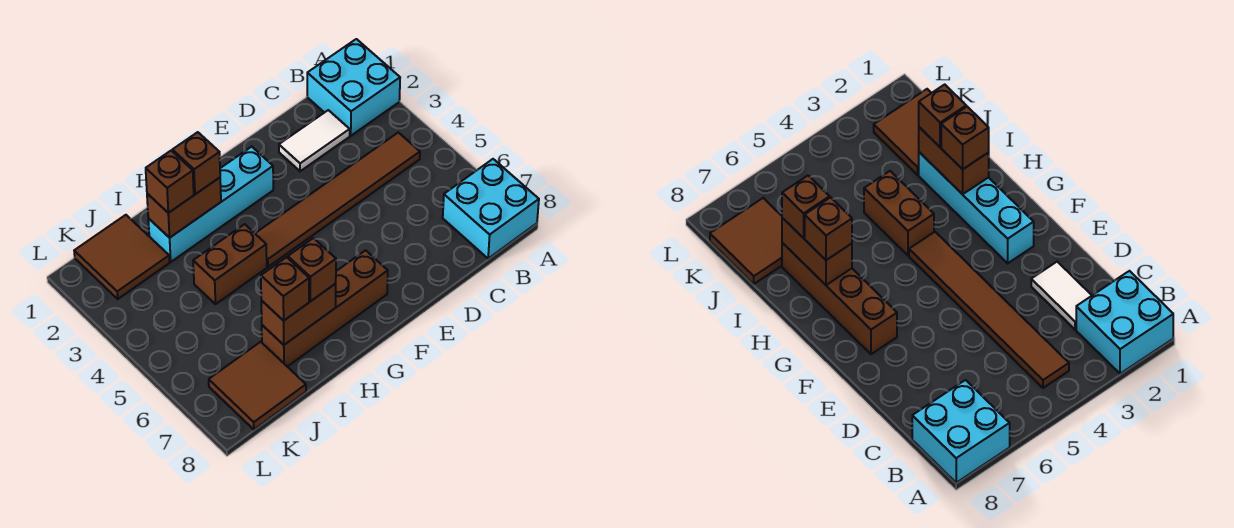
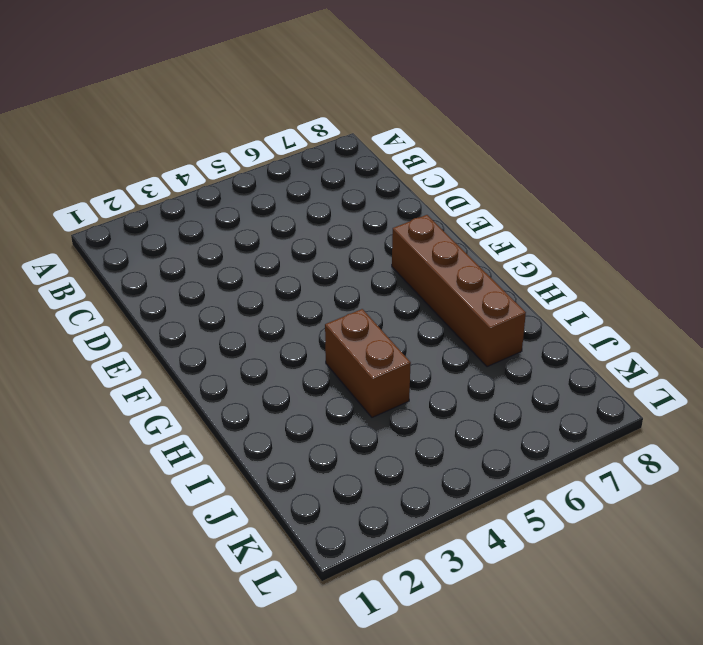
none -> cyan 2x2 brick [307,39,400,136]
none -> cyan 2x2 brick [443,159,539,259]
none -> brown 1x6 tile [255,132,420,267]

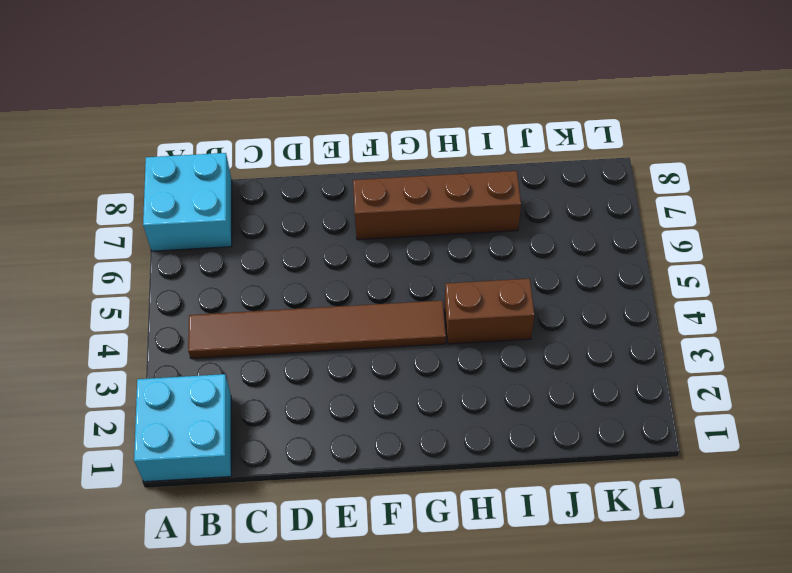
none -> white 1x2 tile [279,110,350,171]
none -> cyan 1x4 brick [148,147,273,262]
none -> brown 2x2 tile [74,215,169,299]

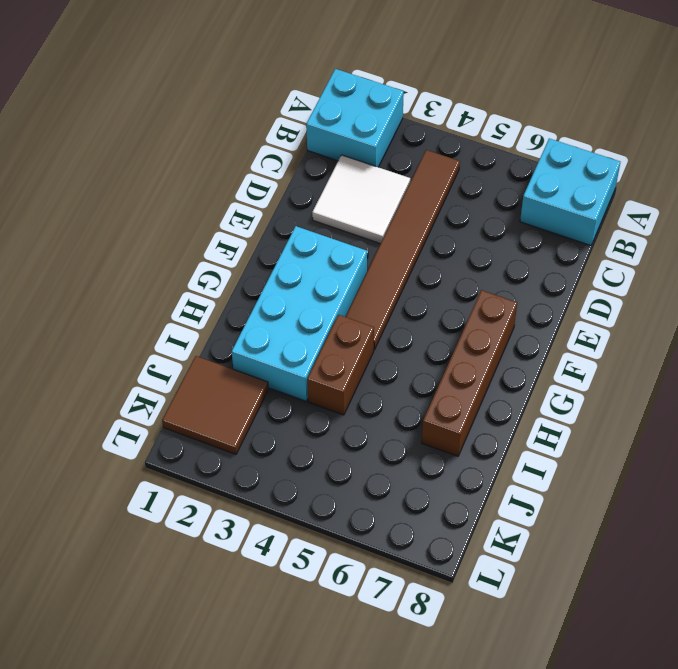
white 2x2 tile [312,155,410,244] -> white 1x2 tile [279,110,350,171]
cyan 2x4 brick [232,226,367,401] -> cyan 1x4 brick [148,147,273,262]
none -> brown 2x2 tile [209,342,306,430]
none -> brown 1x2 brick [147,178,221,238]
none -> brown 1x2 brick [261,284,336,345]

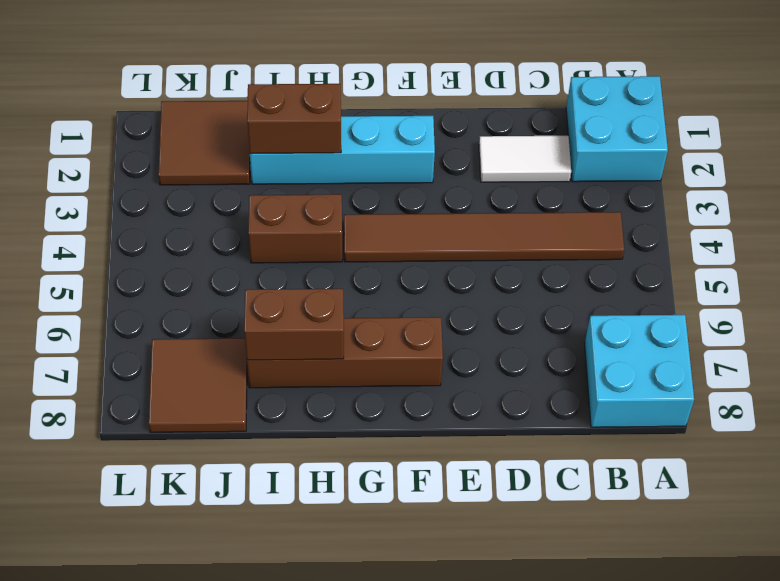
none -> brown 1x1 brick [172,132,220,194]
none -> brown 1x1 brick [288,238,336,301]
none -> brown 1x1 brick [146,151,194,213]

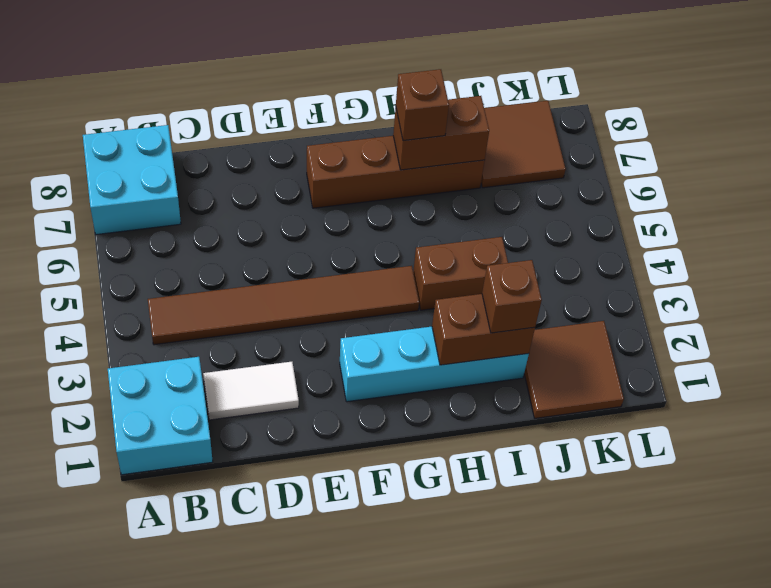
none -> brown 1x1 brick [172,132,220,194]
none -> brown 1x1 brick [261,257,309,321]

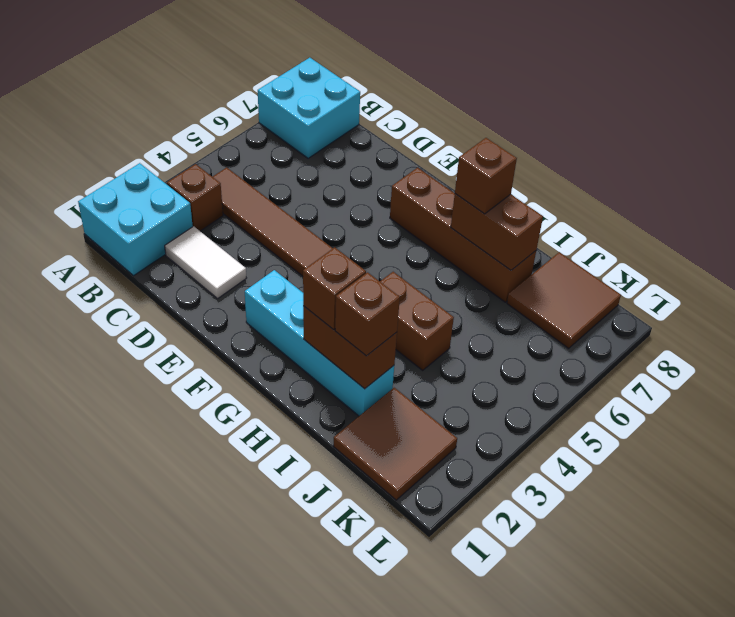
brown 1x1 brick [167,164,223,231] -> brown 1x1 brick moved to [261,257,309,321]

